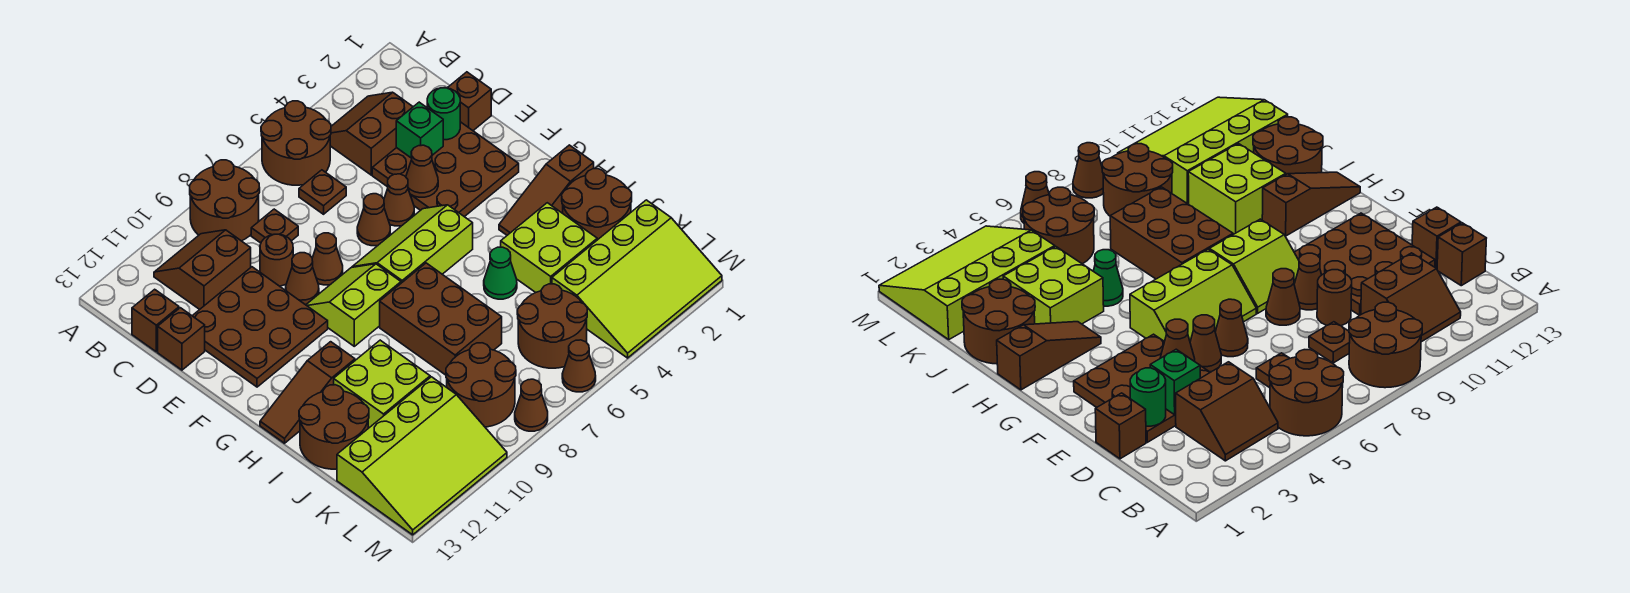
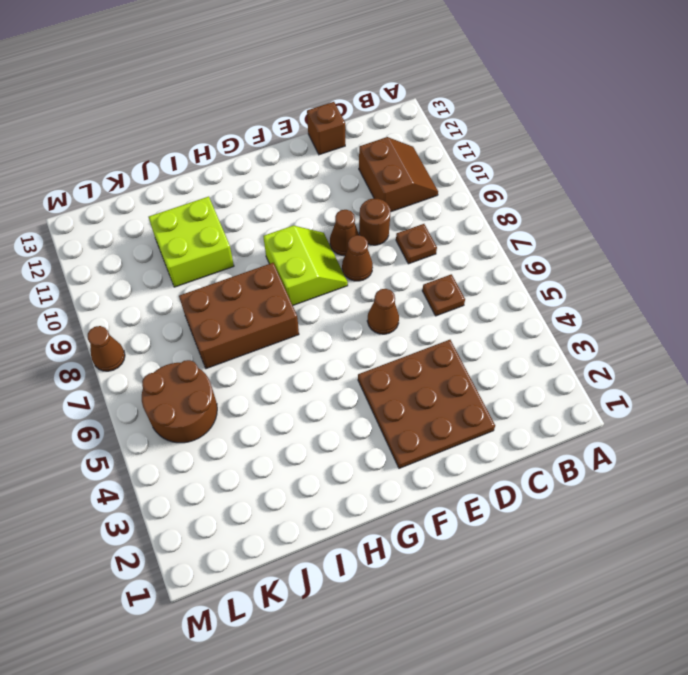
none -> brown 2x2 round brick [261,101,331,185]
none -> brown 2x2 round brick [190,160,260,241]
none -> brown 2x2 slope [330,92,413,175]
none -> brown 1x1 brick [132,289,179,352]

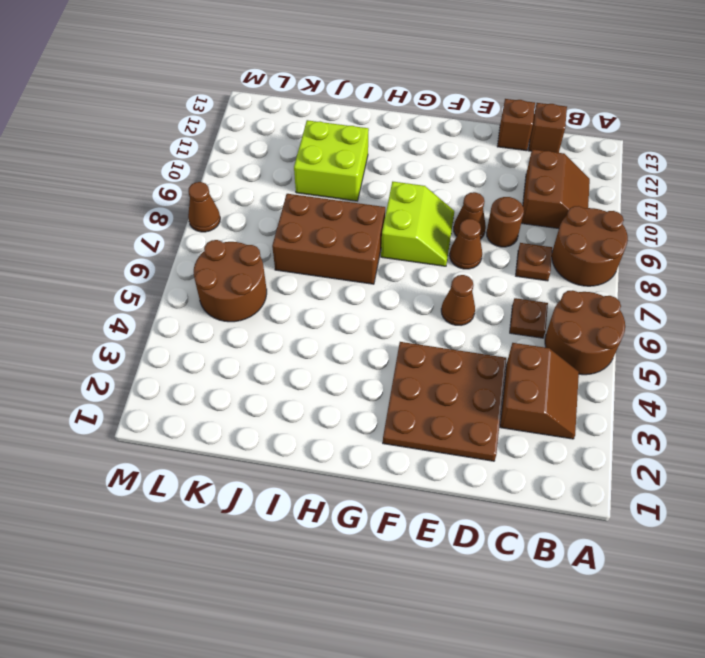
none -> brown 1x1 brick [448,72,491,130]
none -> brown 3x3 plate [193,267,328,387]
none -> brown 1x1 cone [384,174,414,226]
none -> lime 2x3 slope [352,205,473,283]

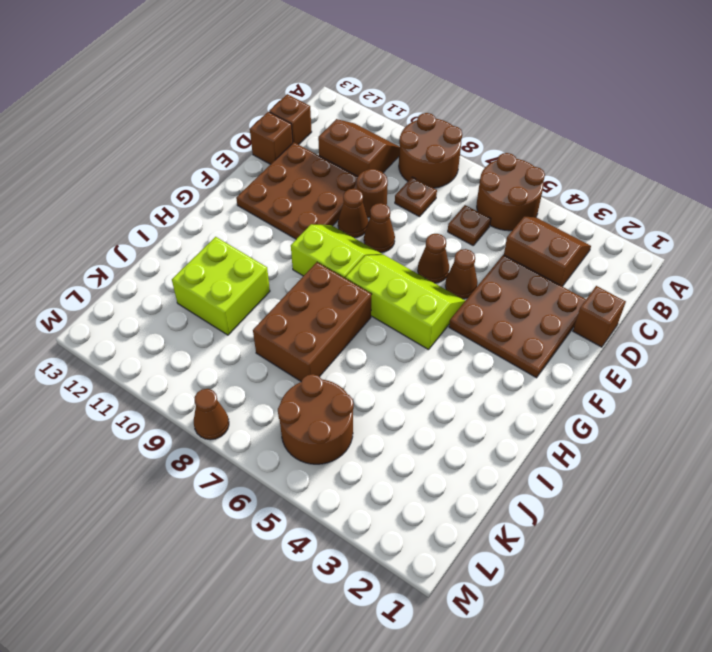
none -> brown 1x3 slope [499,145,594,235]
none -> brown 1x3 slope [260,342,355,443]
none -> brown 2x2 round brick [562,169,632,240]
none -> lime 2x2 brick [501,203,597,293]

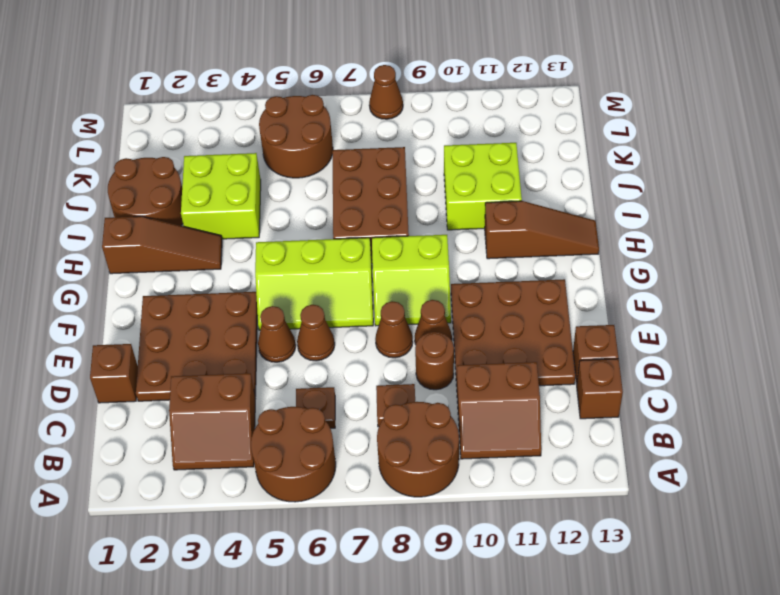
none -> green 1x1 cone [484,247,517,299]
none -> brown 2x2 round brick [299,385,369,469]
none -> lime 3x4 slope [552,200,722,358]
none -> brown 2x2 round brick [446,343,516,427]

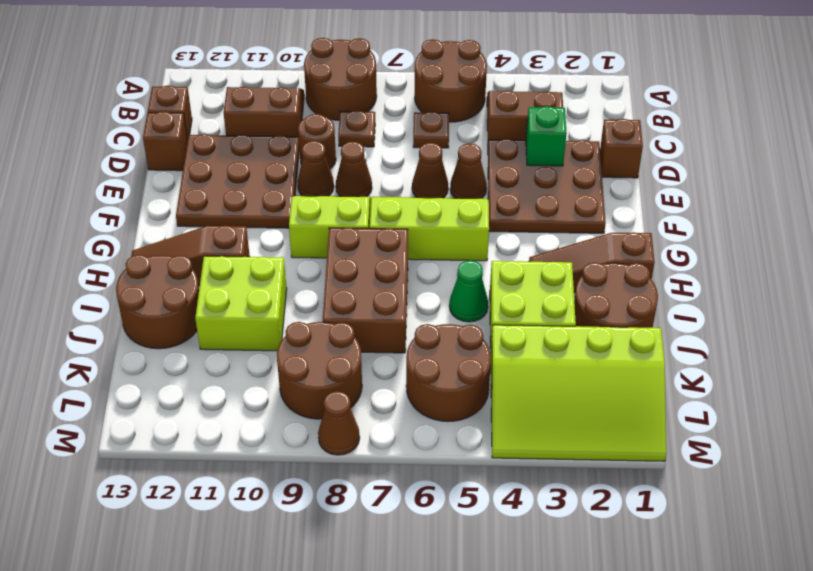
none -> lime 3x4 slope [337,377,507,535]
none -> brown 1x1 cone [562,340,596,392]
none -> green 1x1 round brick [427,88,460,140]
none -> brown 1x1 cone [406,145,438,197]

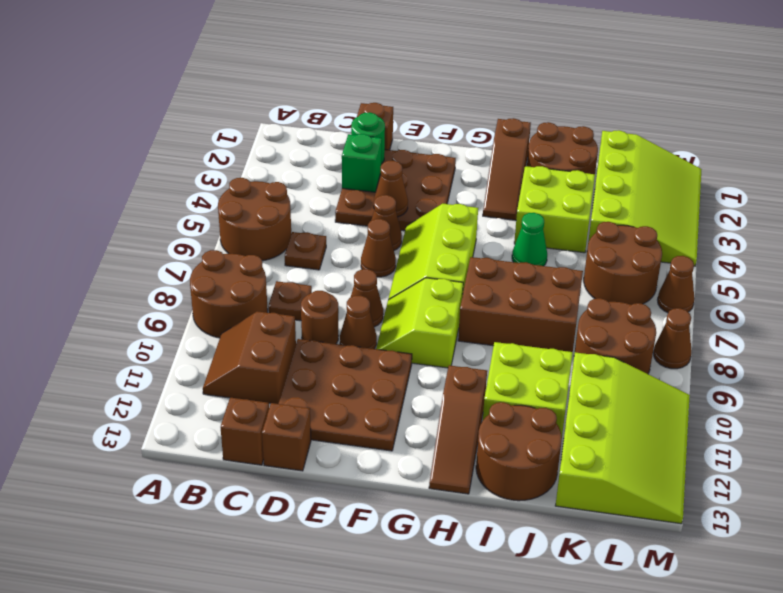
none -> brown 2x2 slope [330,92,413,175]

